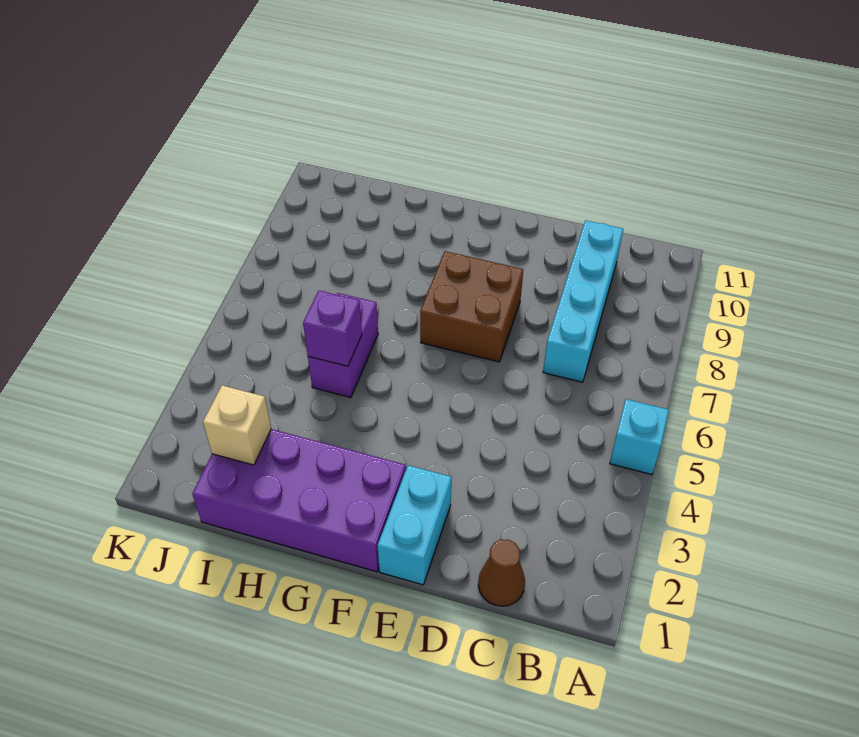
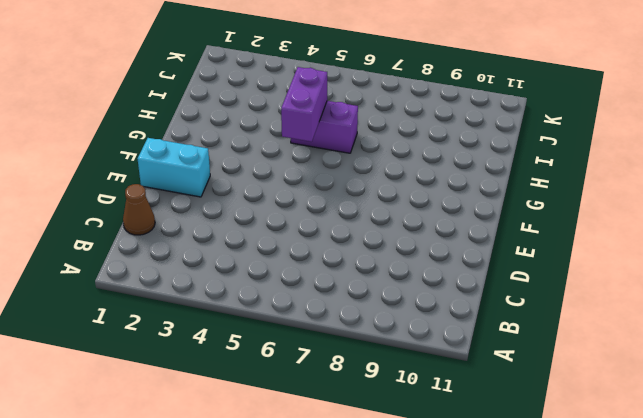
purple 1x2 brick [281,67,327,142] -> purple 1x1 brick [303,291,362,366]
none -> cyan 1x1 brick [610,399,669,474]
none -> cyan 1x4 brick [543,220,623,382]

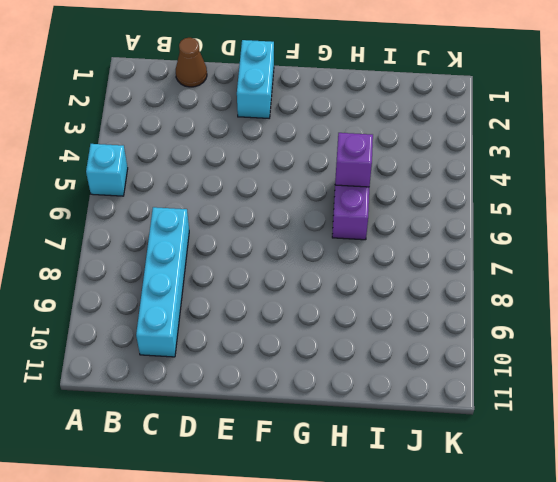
none -> brown 2x2 brick [420,251,523,362]
none -> purple 2x4 brick [192,429,406,572]

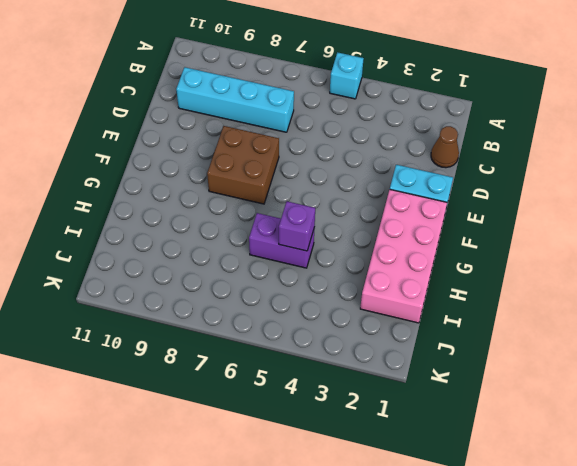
pink 2x4 brick [360,189,447,323] -> purple 2x4 brick [192,429,406,572]
none -> tan 1x1 brick [203,385,271,465]

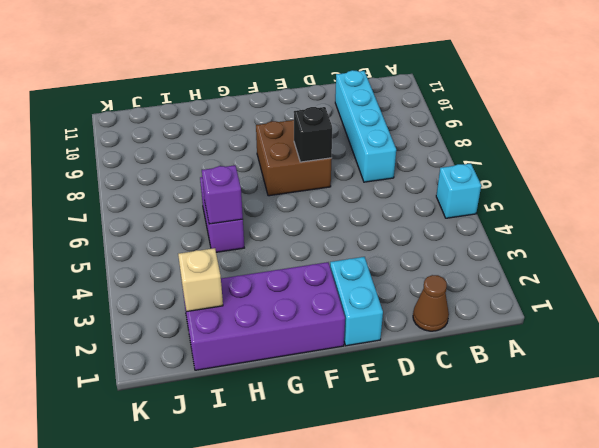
black 1x1 brick [294,107,332,162] -> none

